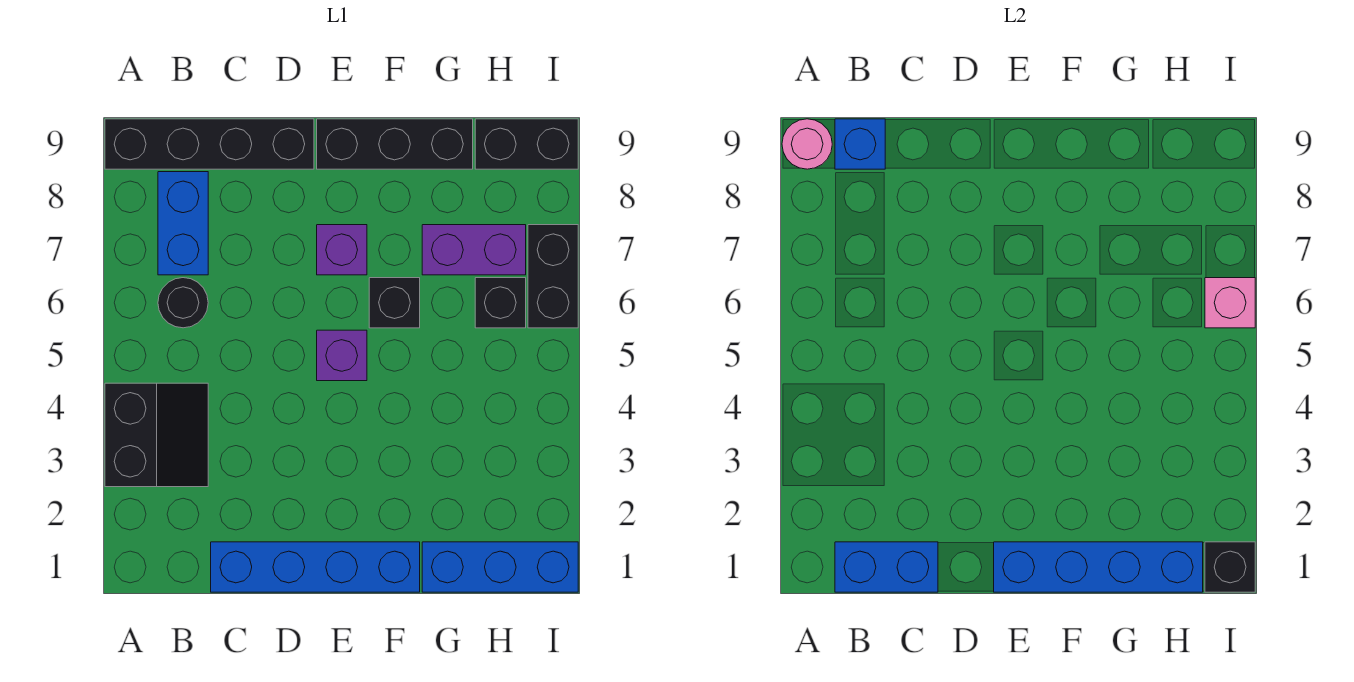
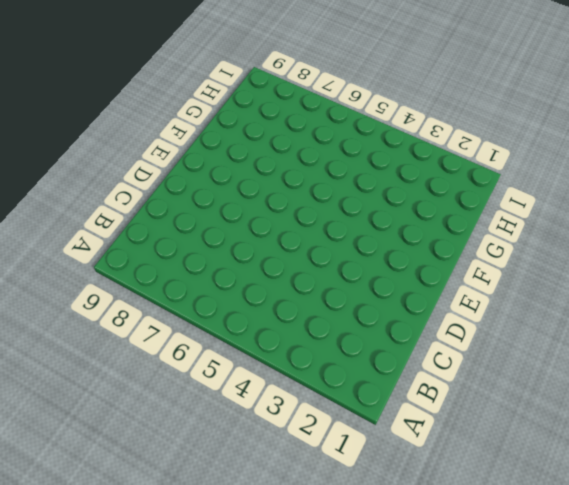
none -> black 2x2 slope [105,383,208,487]
none -> black 1x4 brick [105,119,314,169]
none -> black 1x1 round brick [158,278,208,328]

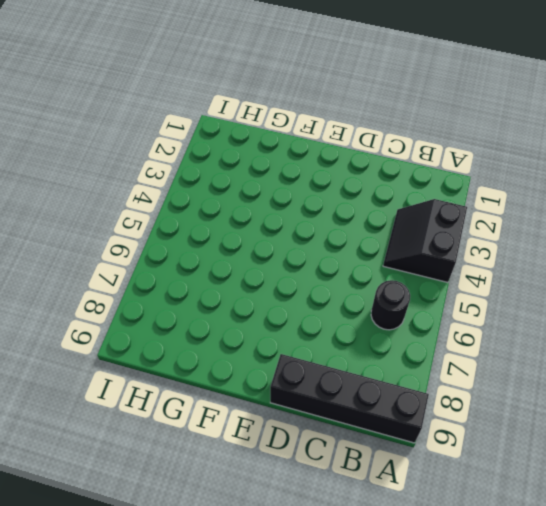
none -> blue 1x2 brick [158,172,208,275]
none -> blue 1x4 brick [211,542,420,592]
none -> purple 1x1 brick [317,330,367,381]

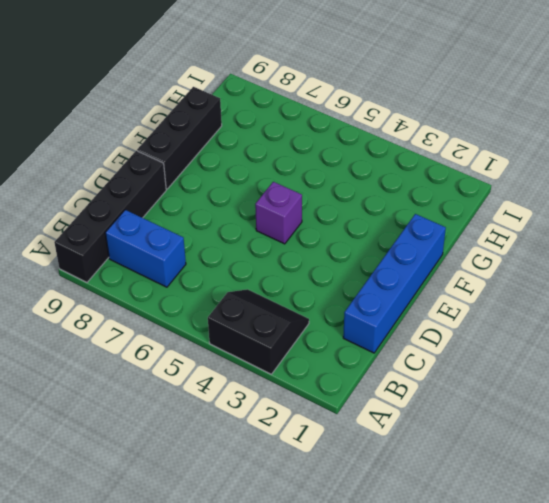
none -> black 1x1 round brick [158,278,208,328]
none -> purple 1x1 brick [317,225,367,275]
none -> black 1x1 brick [369,278,420,328]

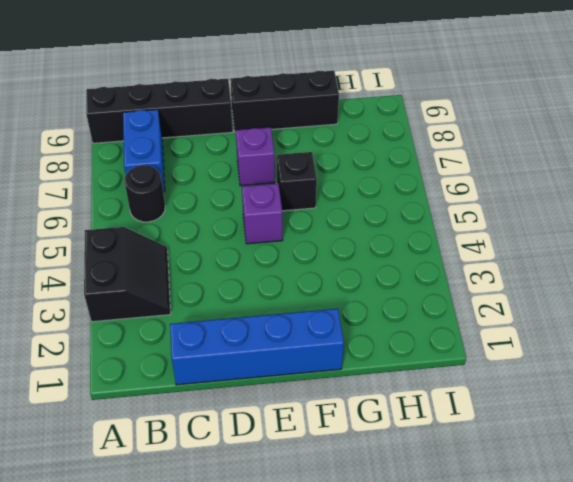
none -> blue 1x3 brick [422,542,578,592]
none -> purple 1x2 brick [422,225,526,275]
none -> black 1x1 brick [475,278,526,328]

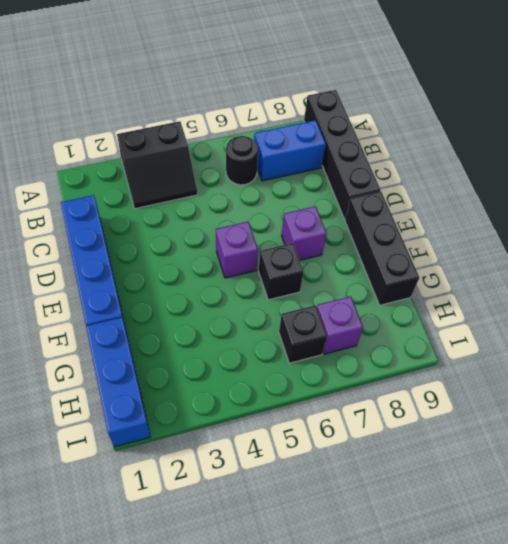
purple 1x1 brick [317,297,363,354] -> purple 1x2 brick [422,225,526,275]
none -> black 1x2 brick [475,119,578,169]
none -> black 1x2 brick [528,225,578,328]
none -> pink 1x1 round brick [782,119,832,169]

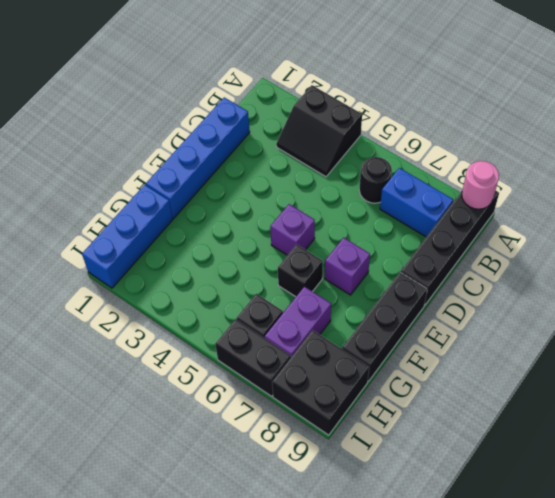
black 2x2 brick [272,330,369,435] -> black 1x2 brick [475,119,578,169]
none -> blue 1x2 brick [835,542,938,592]
none -> blue 1x1 brick [835,119,885,169]
none -> blue 1x4 brick [994,542,1203,592]

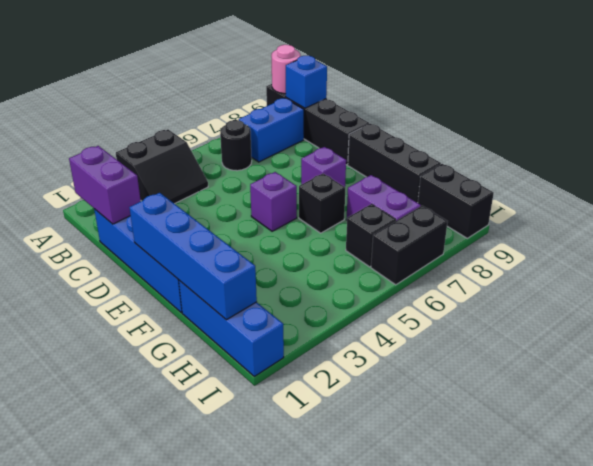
purple 1x2 brick [69,146,141,224] -> blue 1x2 brick [835,542,938,592]
none -> black 1x1 brick [1205,542,1255,592]
none -> pink 1x1 brick [1205,278,1255,328]

